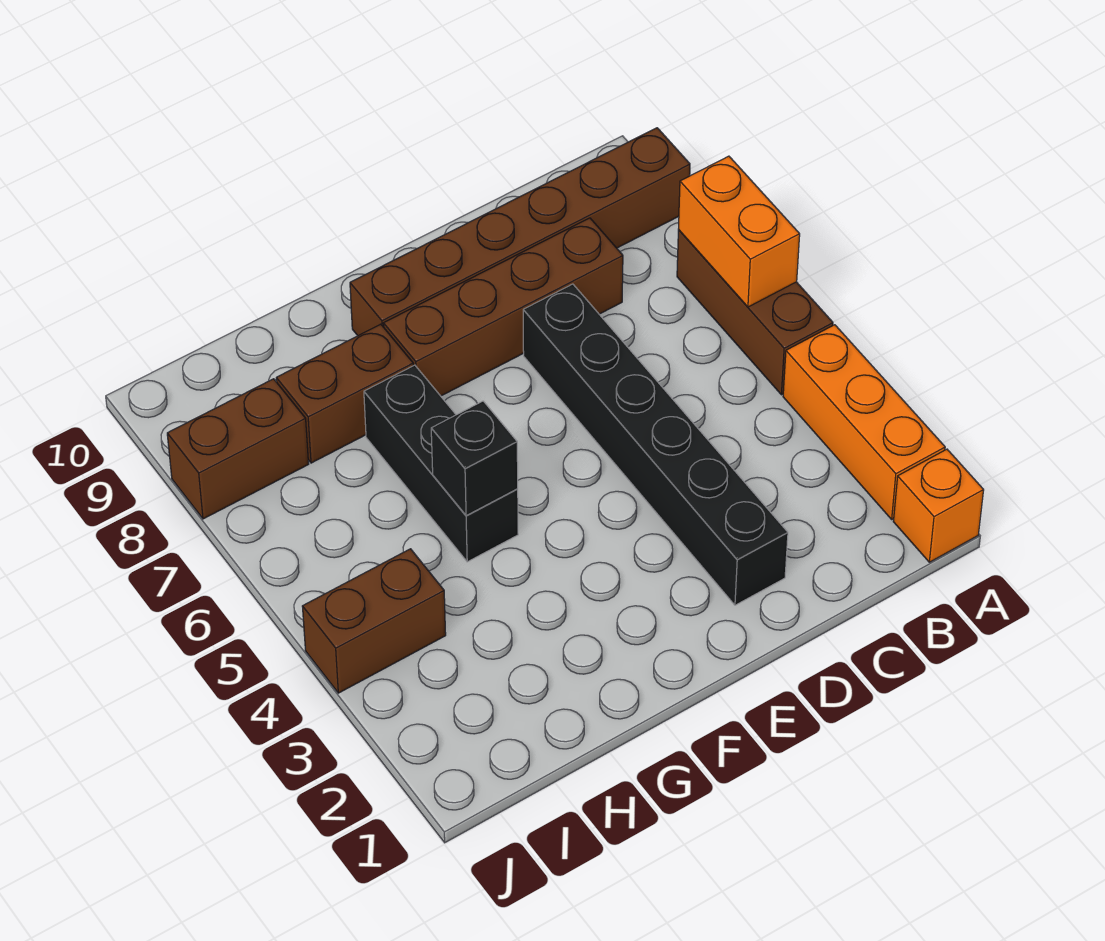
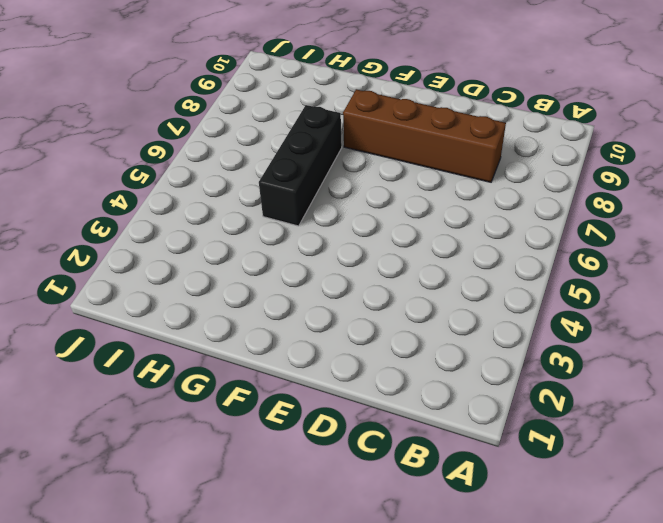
none -> orange 1x1 brick [893,449,984,562]
none -> orange 1x3 brick [783,325,945,519]
none -> brown 1x3 brick [677,230,833,395]

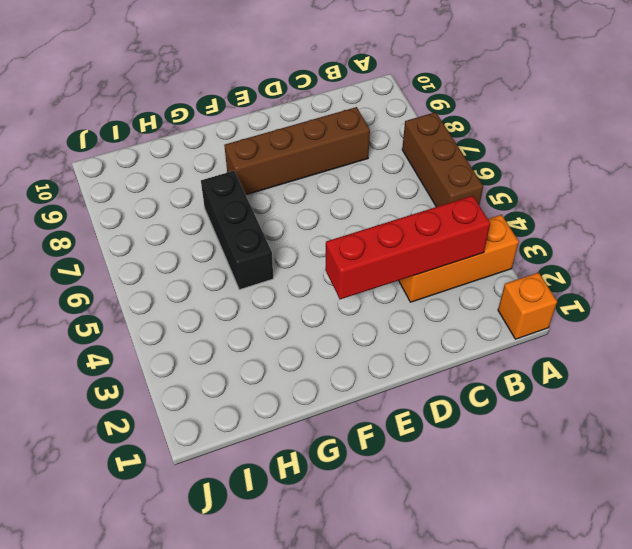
orange 1x3 brick [399,215,519,302] -> orange 1x3 brick turned to [783,325,945,519]
red 1x4 brick [325,196,490,299] -> none
none -> brown 1x6 brick [350,128,690,336]
none -> black 1x6 brick [523,284,788,605]
none -> brown 1x2 brick [276,324,413,463]

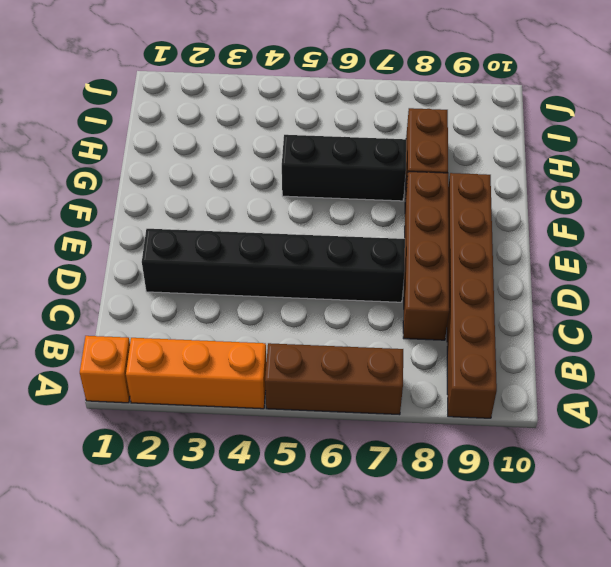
none -> brown 1x2 brick [302,549,446,693]
none -> brown 1x2 brick [167,379,309,519]
none -> orange 1x2 brick [679,156,800,307]

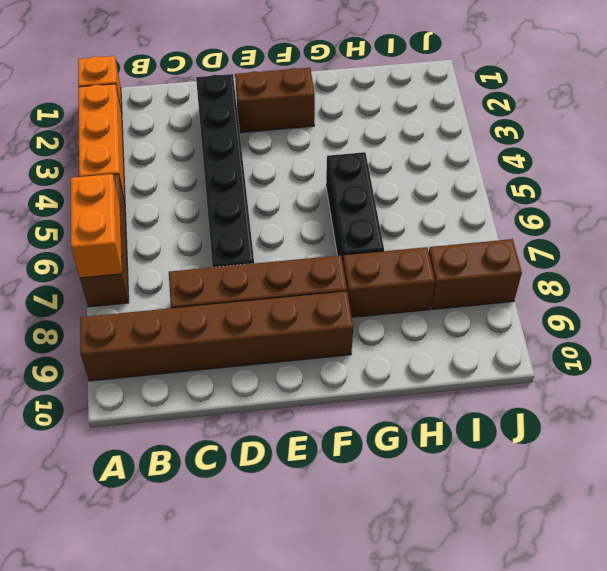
brown 1x2 brick [235,68,315,133] -> brown 1x2 brick moved to [302,549,446,693]
none -> black 1x1 brick [431,401,518,516]

